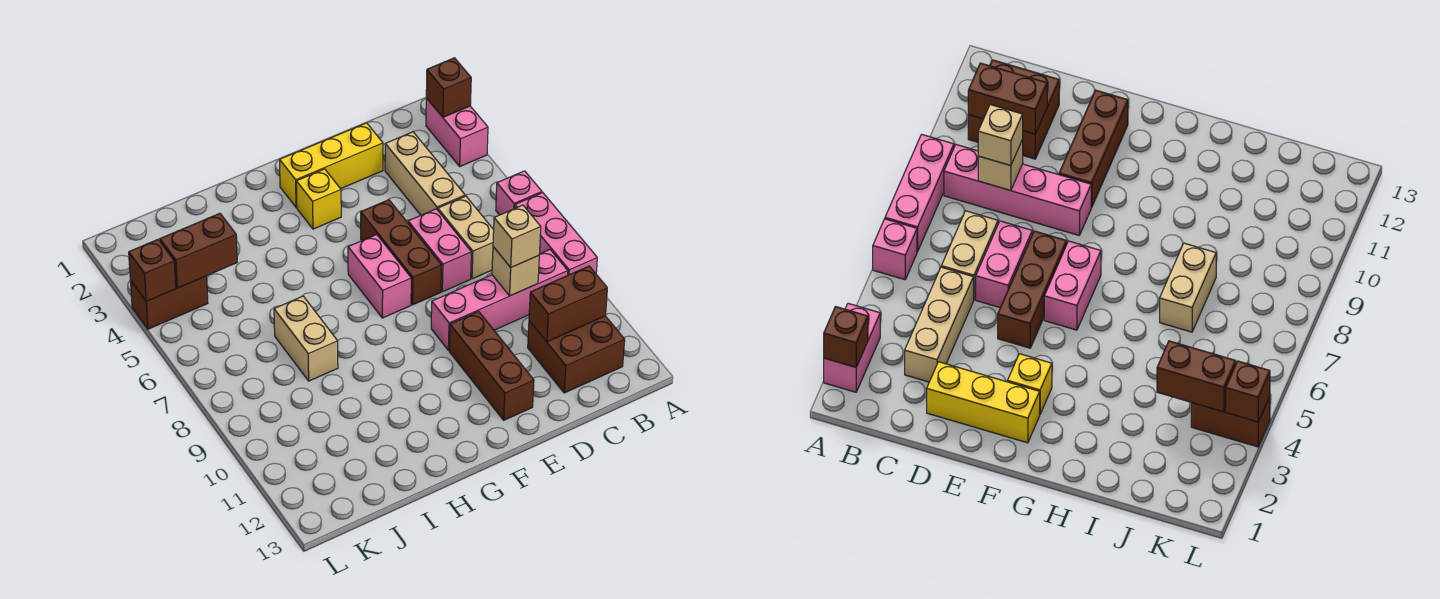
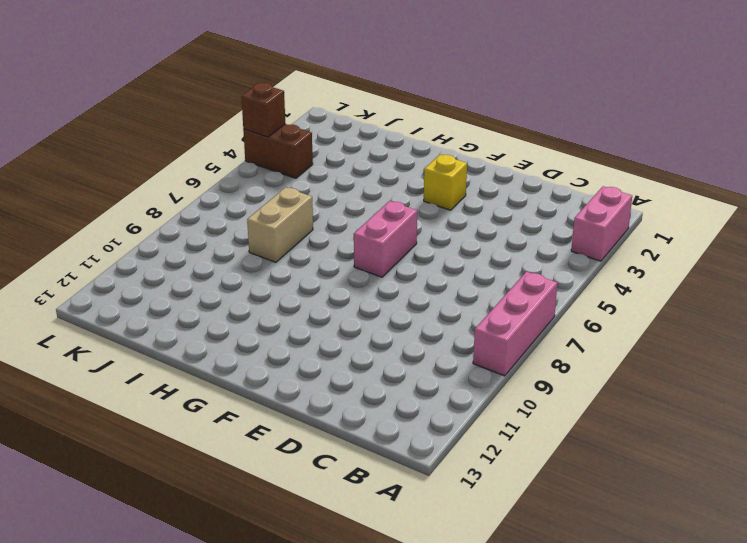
none -> pink 1x1 brick [496,171,542,215]
none -> pink 1x4 brick [431,250,568,350]
none -> brown 2x2 brick [528,316,625,393]

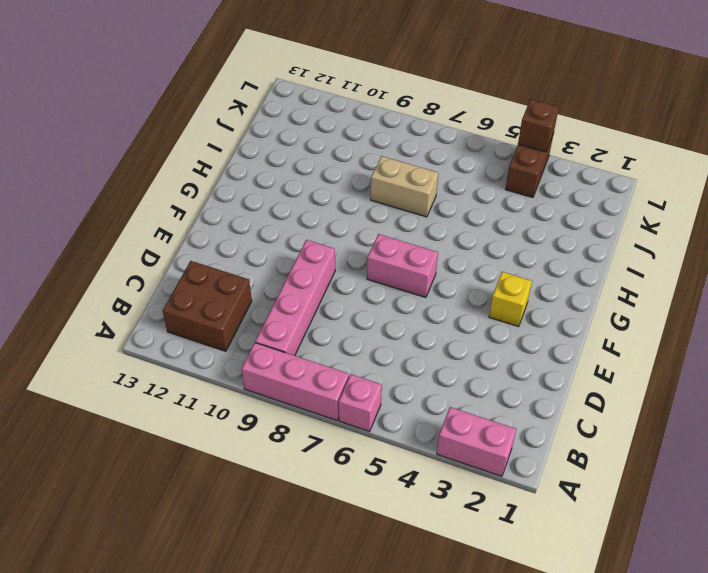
none -> tan 1x3 brick [385,132,465,215]
none -> tan 1x2 brick [438,196,494,279]
none -> yellow 1x3 brick [280,123,383,207]

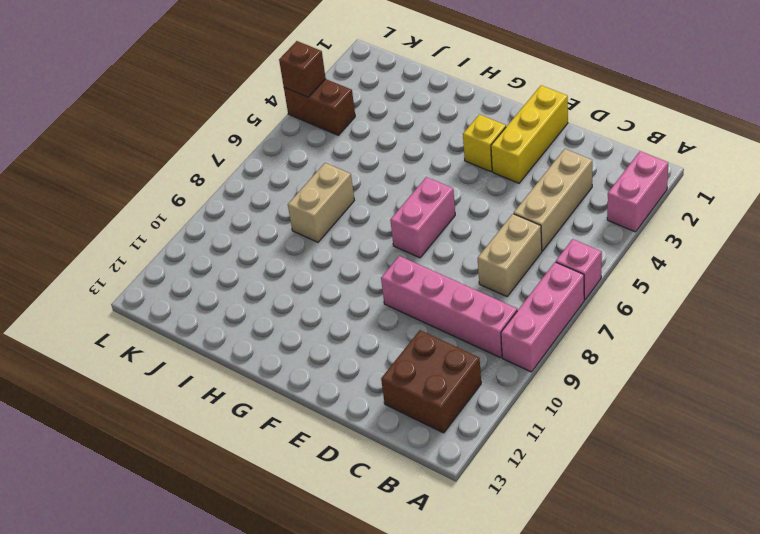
yellow 1x3 brick [491,85,568,183] -> yellow 1x3 brick turned to [280,123,383,207]
none -> pink 1x2 brick [408,209,471,292]
none -> brown 1x3 brick [361,200,441,305]
none -> brown 1x3 brick [449,311,534,420]

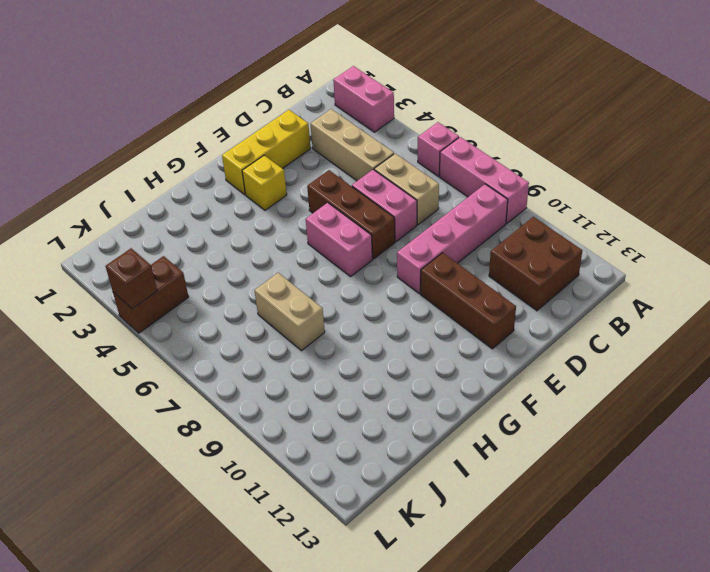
none -> brown 1x1 brick [426,58,471,117]
none -> brown 1x2 brick [529,266,607,342]
none -> tan 1x1 brick [492,247,539,296]

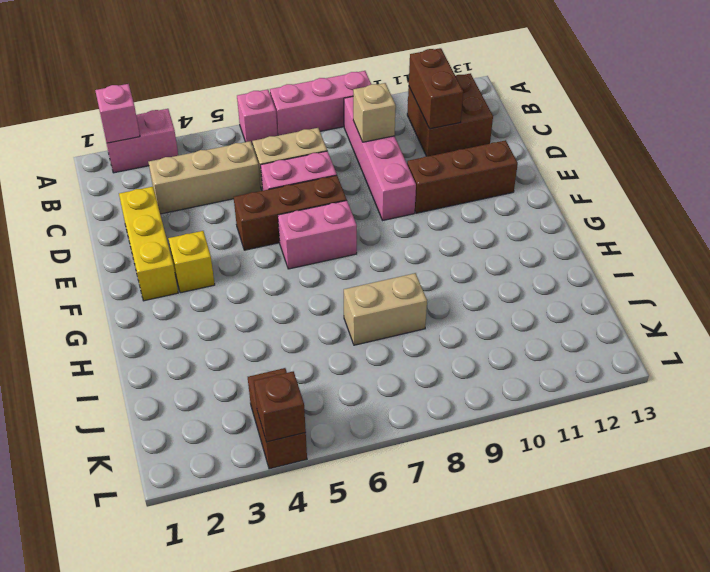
pink 1x1 brick [95,84,140,143] -> brown 1x1 brick [426,58,471,117]
none -> brown 1x2 brick [160,213,237,288]
none -> tan 1x1 brick [493,205,541,267]

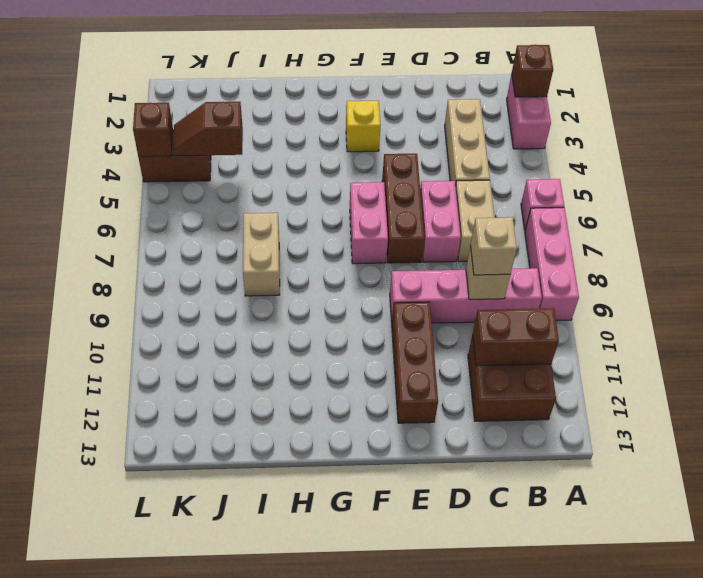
brown 1x2 slope [173,102,243,156] -> brown 1x2 brick [160,213,237,288]
none -> yellow 1x3 brick [280,123,383,207]

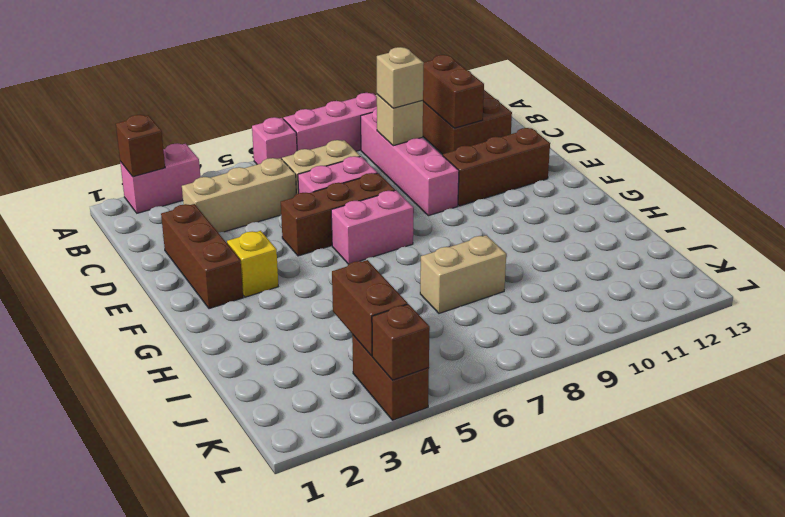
brown 1x3 brick [161,204,243,309] -> yellow 1x3 brick [280,123,383,207]

